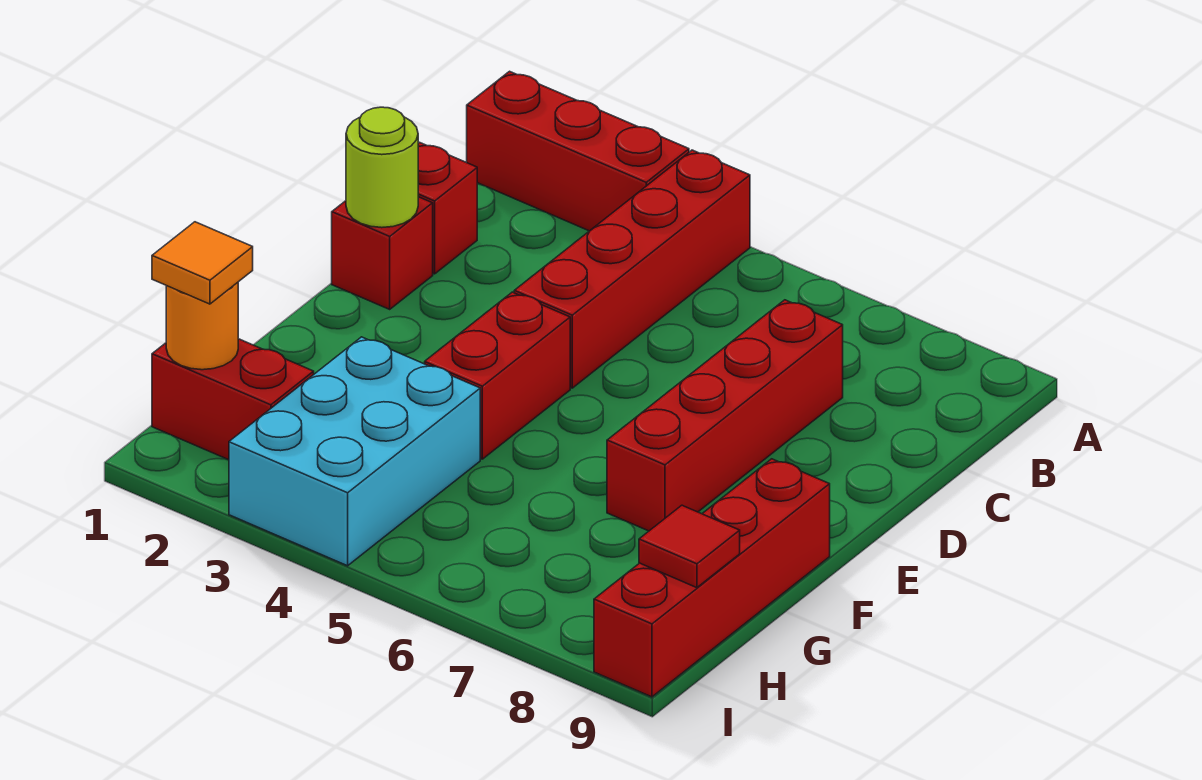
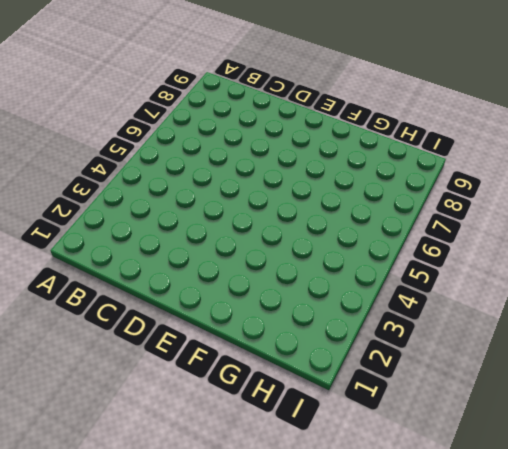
none -> red 1x3 brick [467,71,689,231]
none -> red 1x4 brick [514,150,750,388]
none -> red 1x1 brick [418,142,477,274]

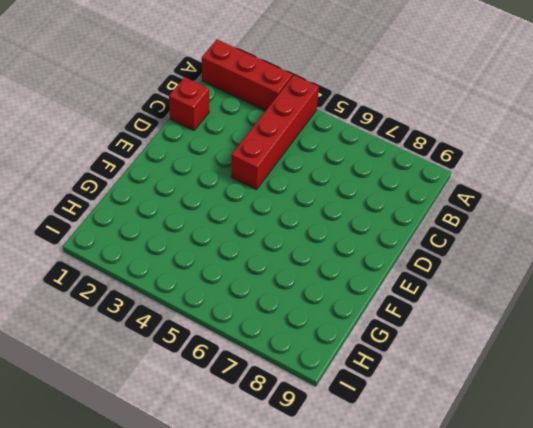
none -> red 1x4 brick [607,300,843,531]
none -> red 1x1 brick [332,197,433,309]
none -> red 1x2 brick [425,292,570,459]

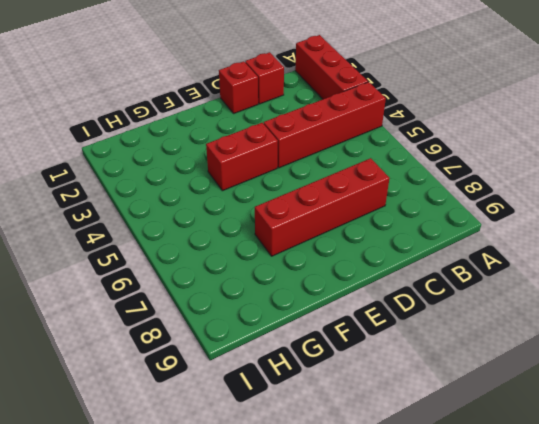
none -> red 1x4 brick [594,459,830,697]
none -> cyan 2x3 brick [229,337,480,566]
none -> red 1x2 brick [152,339,314,460]

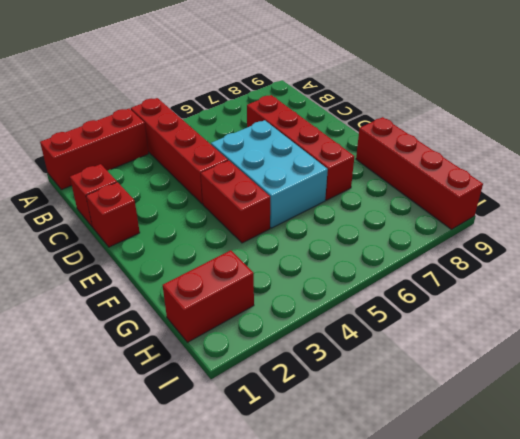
cyan 2x3 brick [211,120,328,228] -> cyan 2x3 brick moved to [229,337,480,566]
none -> lime 1x1 round brick [346,107,418,228]
none -> orange 1x1 round brick [166,283,238,370]
none -> red 1x1 tile [639,505,740,588]

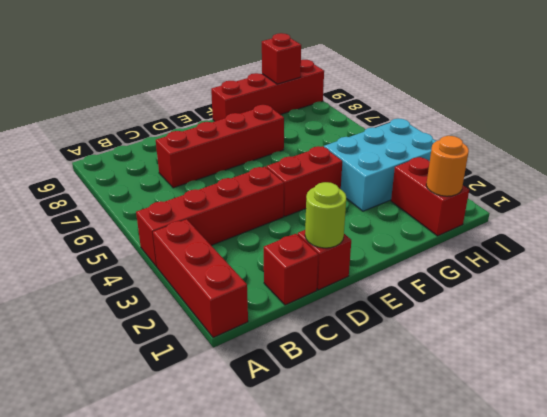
red 1x1 brick [262,33,301,84] -> red 1x1 tile [639,505,740,588]
none -> orange 1x1 tile [152,222,253,304]

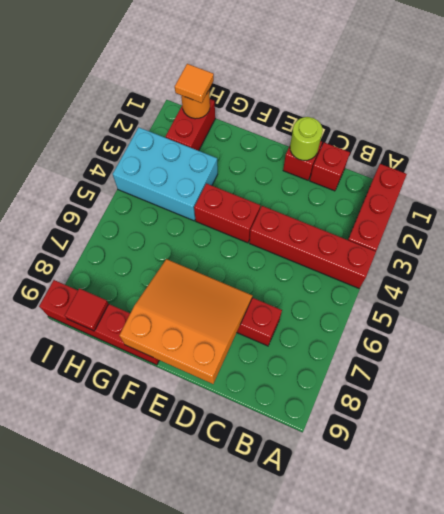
orange 3x3 slope [119,259,253,384] -> none

